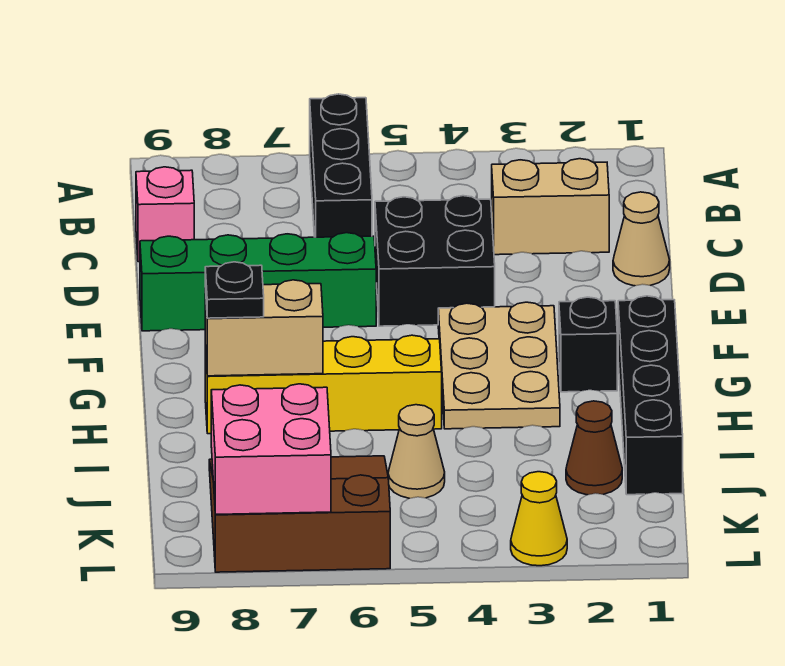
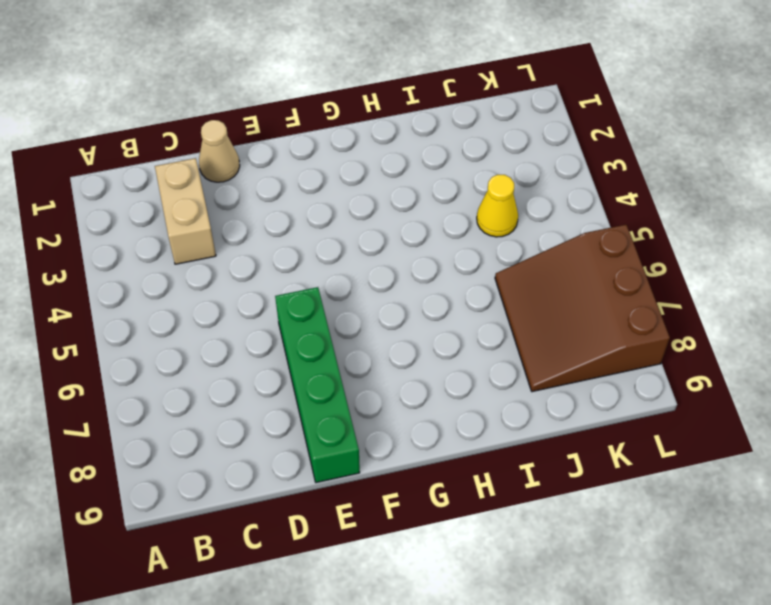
yellow 1x1 cone [477,175,518,237] -> yellow 1x1 cone moved to [511,472,567,566]
none -> black 1x3 brick [310,94,372,237]
none -> pink 1x1 brick [136,167,194,262]
none -> black 2x2 brick [375,196,495,326]

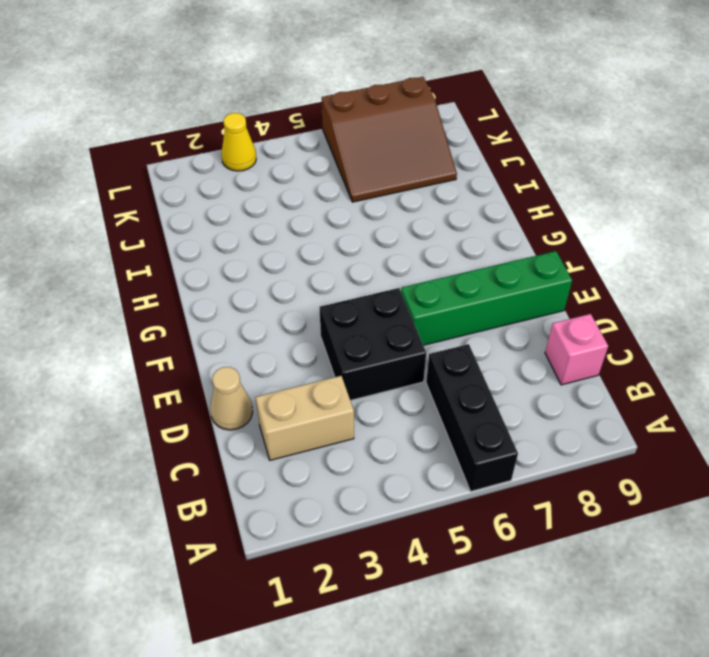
none -> tan 2x3 plate [438,302,560,429]
none -> black 1x4 brick [618,296,683,495]
none -> black 1x1 brick [559,297,617,392]

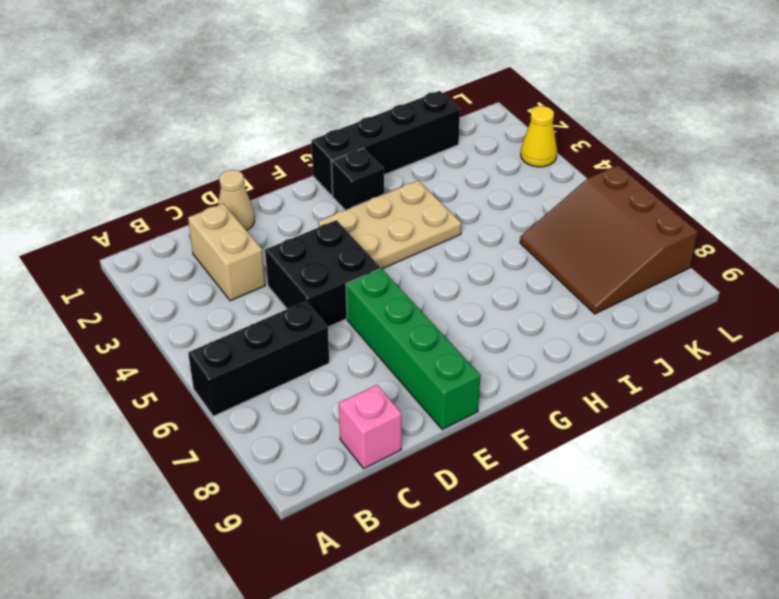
none -> yellow 1x4 brick [205,335,442,434]
none -> brown 1x1 cone [566,401,622,495]
none -> tan 1x1 cone [388,405,445,498]

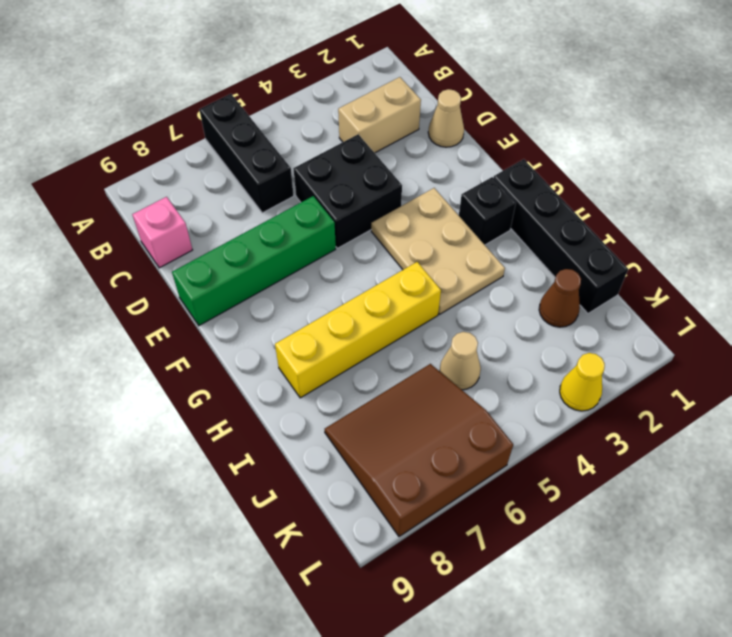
none -> tan 1x2 brick [205,280,323,376]
none -> pink 2x2 brick [211,384,331,515]
none -> black 1x1 plate [205,262,264,318]

